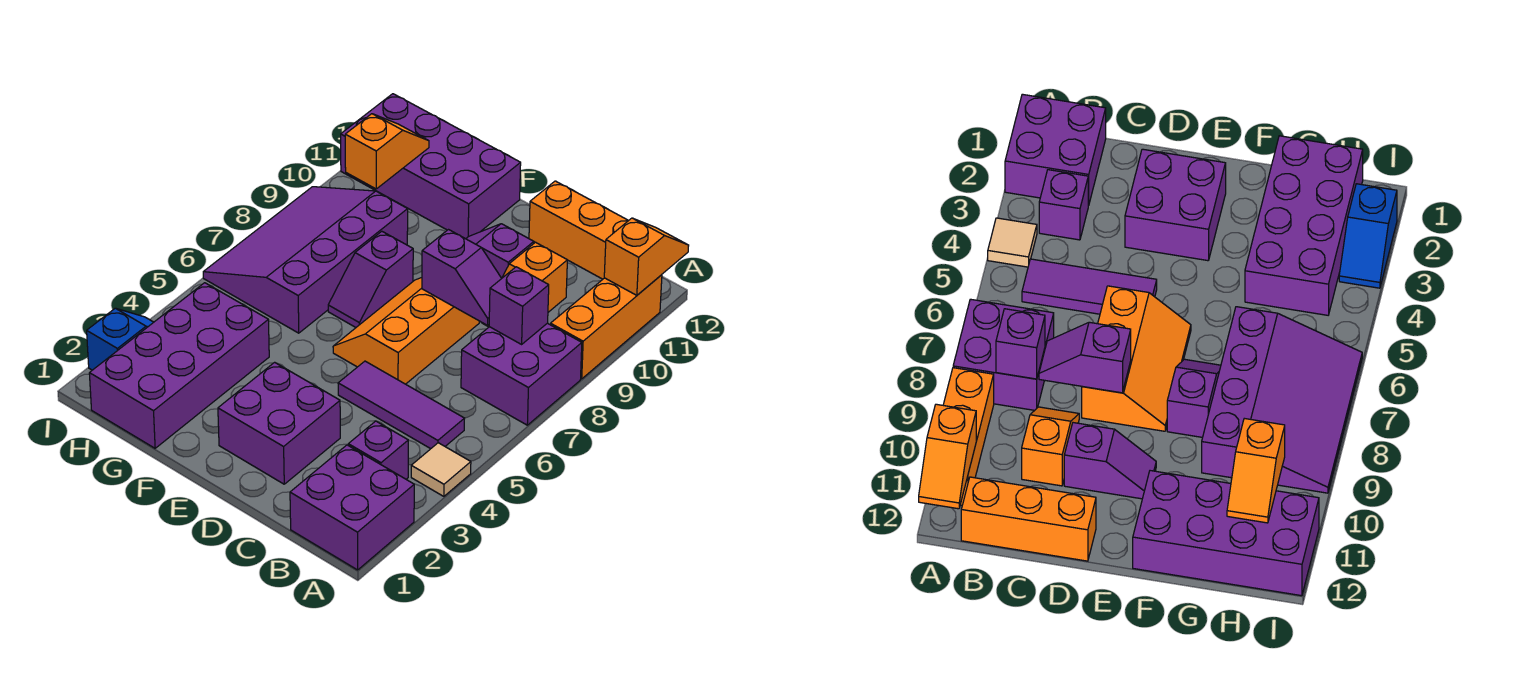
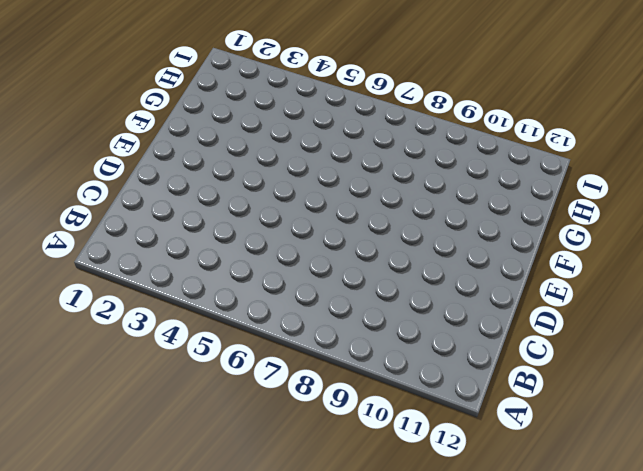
none -> purple 2x2 brick [290,445,414,570]
none -> tan 1x1 tile [411,443,471,496]
none -> purple 2x2 brick [461,323,582,425]

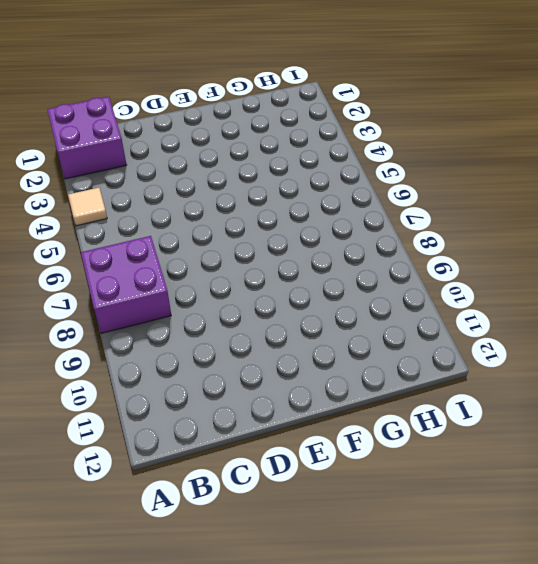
none -> orange 1x3 brick [550,275,662,379]
none -> purple 1x1 brick [348,421,408,479]
none -> purple 1x3 tile [338,361,465,449]

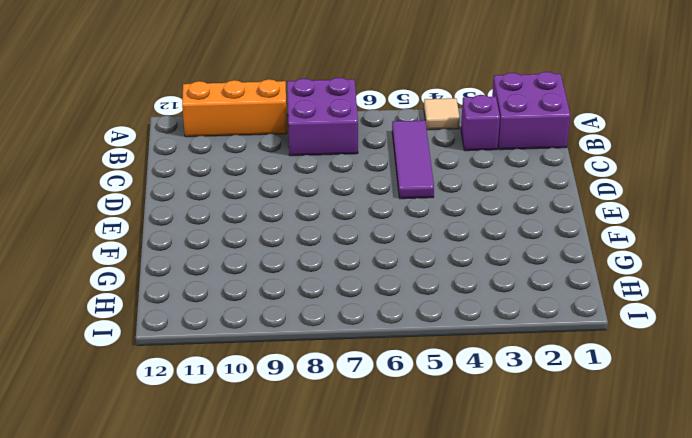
none -> orange 1x3 brick [529,181,629,279]
none -> orange 1x2 slope [483,242,567,327]
none -> purple 2x2 brick [218,362,340,484]

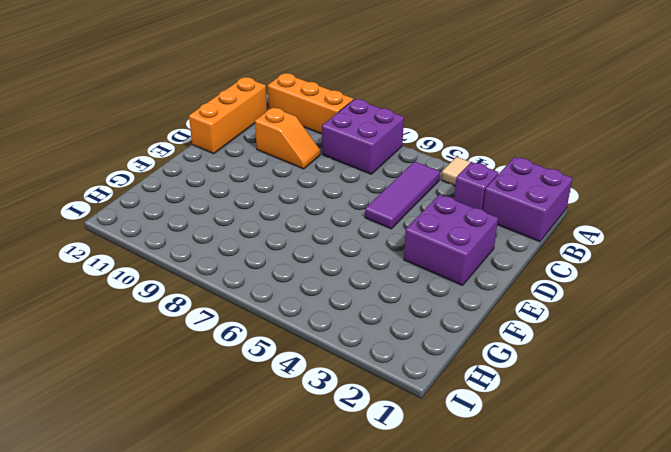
none -> orange 2x3 slope [333,278,479,384]
none -> purple 1x2 slope [466,224,534,278]
none -> purple 1x2 slope [328,231,413,327]

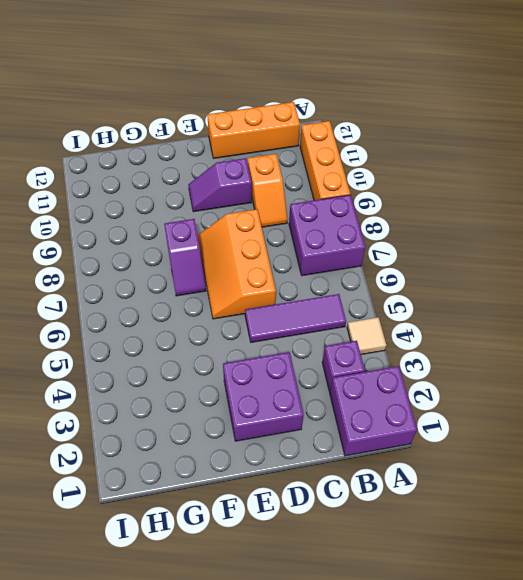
none -> purple 2x4 brick [341,94,521,239]
none -> purple 2x4 brick [89,283,269,448]
none -> purple 3x4 slope [203,187,408,333]

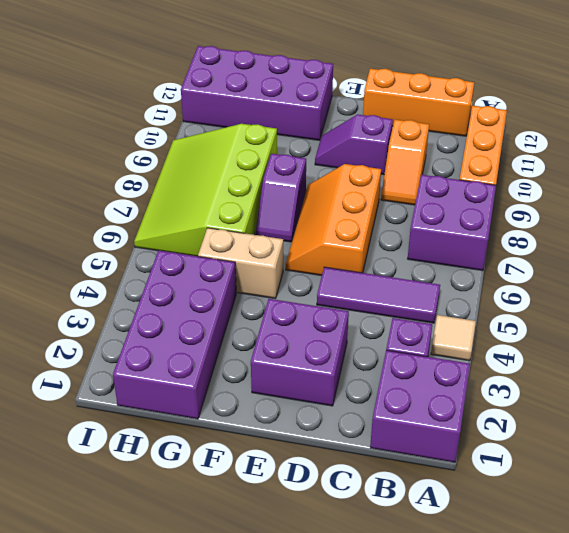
tan 1x2 brick [198,228,283,299] -> none
lime 3x4 slope [134,124,277,256] -> purple 3x4 slope [203,187,408,333]
none -> blue 1x2 slope [87,308,154,370]
none -> orange 1x2 slope [604,218,689,295]
none -> purple 1x1 brick [489,267,549,344]

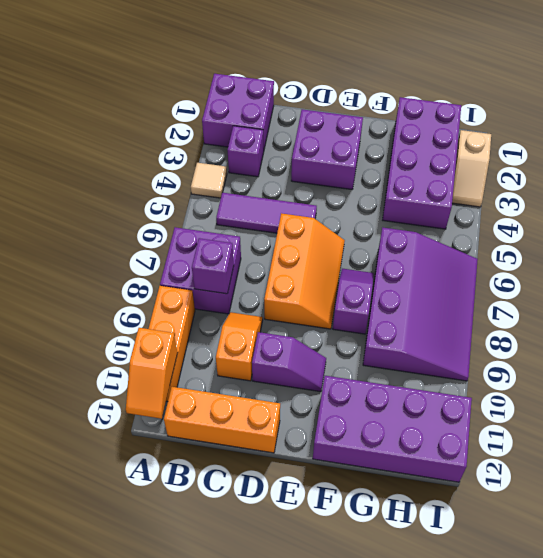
tan 1x2 slope [452,130,491,207] -> blue 1x2 slope [87,308,154,370]
none -> purple 1x2 slope [422,230,502,325]
none -> orange 1x2 slope [345,114,429,189]

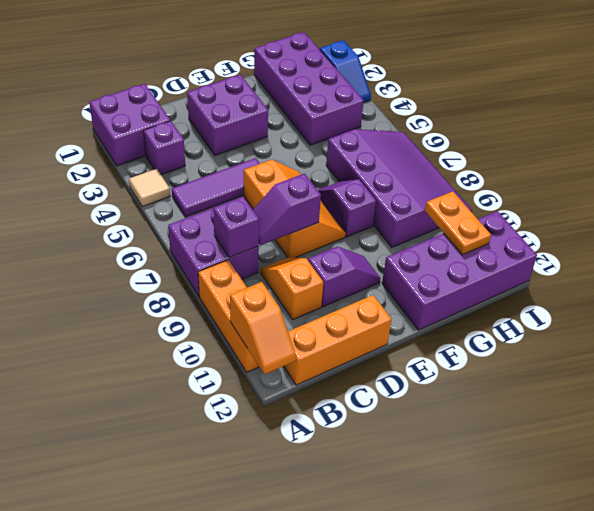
orange 1x2 plate [425,191,491,255] -> orange 1x2 slope [345,114,429,189]

